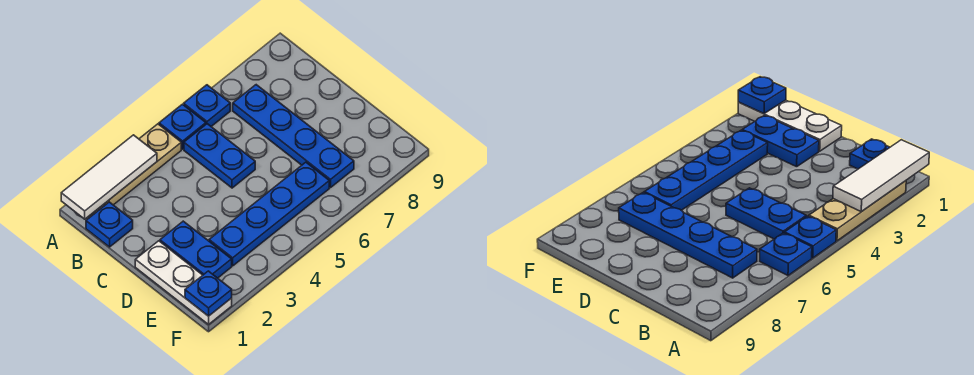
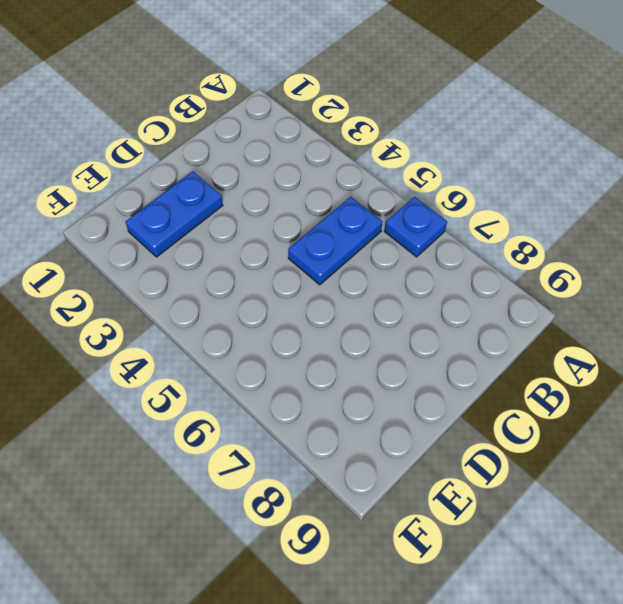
none -> tan 1x3 plate [104,124,181,205]
none -> blue 1x1 plate [159,104,206,149]

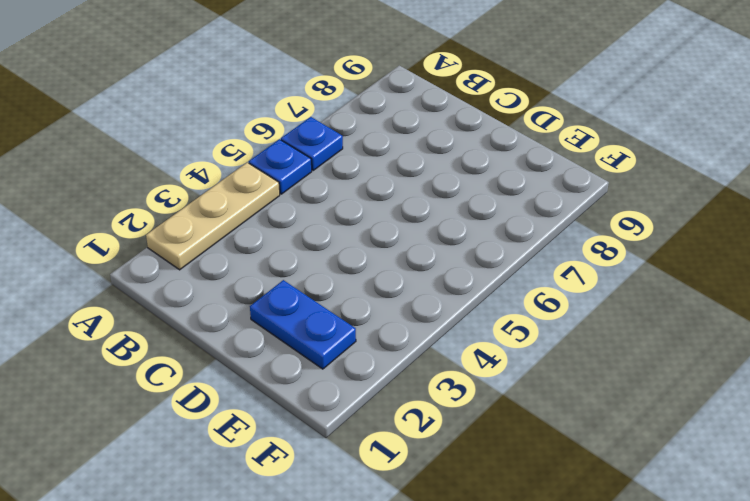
none -> blue 1x1 plate [86,202,133,247]
none -> blue 1x2 plate [184,124,255,188]

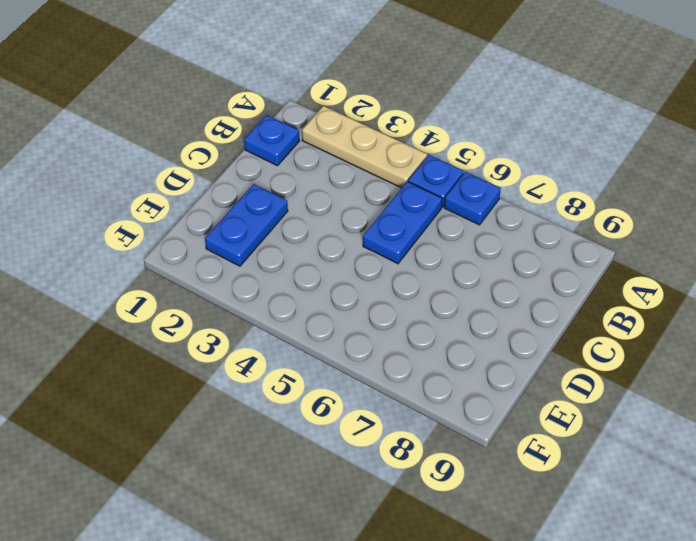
none -> blue 1x4 plate [233,85,354,187]
none -> white 1x3 plate [135,241,232,324]

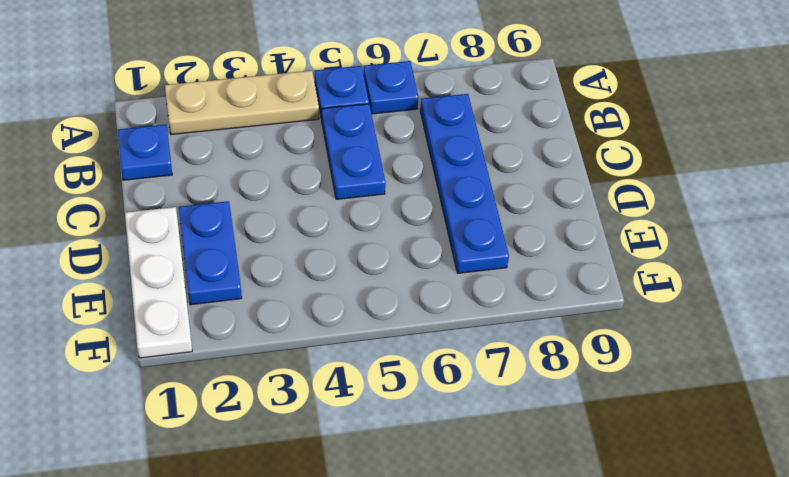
none -> blue 1x4 plate [209,162,329,266]
none -> white 1x3 tile [61,135,157,219]

